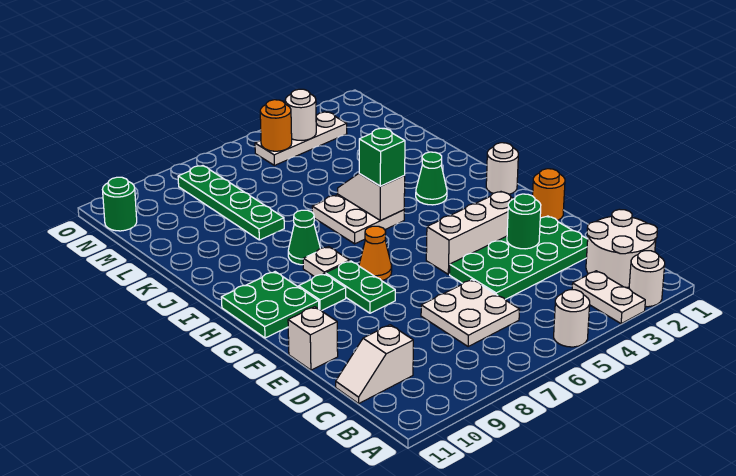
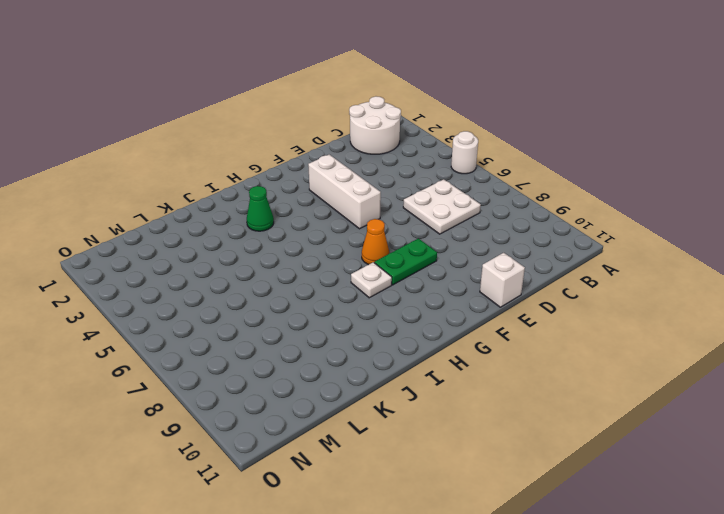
none -> white 1x1 round brick [629,251,665,307]
none -> white 1x2 plate [572,271,645,324]
none -> white 1x2 slope [336,325,413,403]

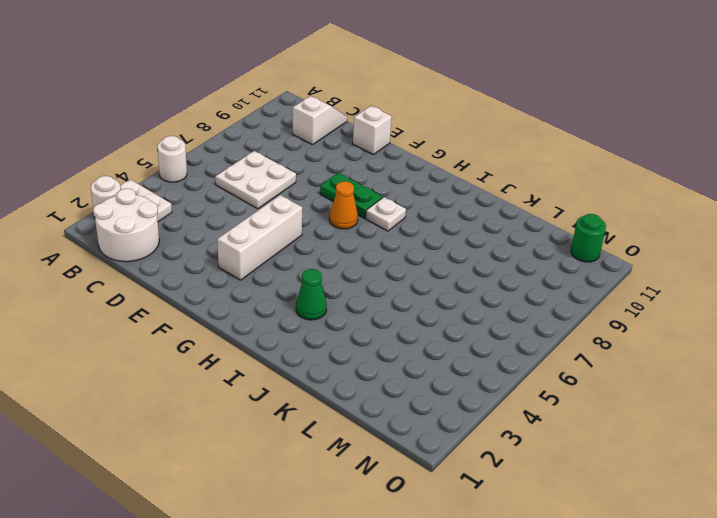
none -> green 2x4 plate [450,216,588,299]
none -> orange 1x1 round brick [533,169,565,220]
none -> green 1x1 plate [299,274,346,311]

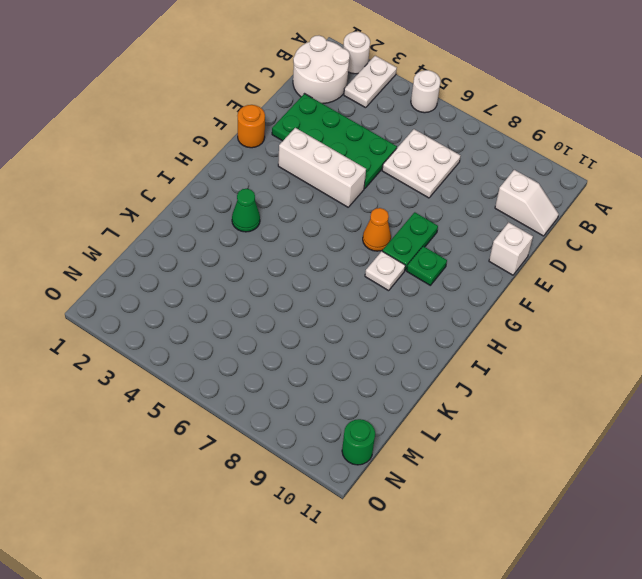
none -> green 2x2 plate [221,272,319,338]
none -> white 1x1 round brick [486,143,518,194]
none -> white 2x2 plate [312,195,404,244]

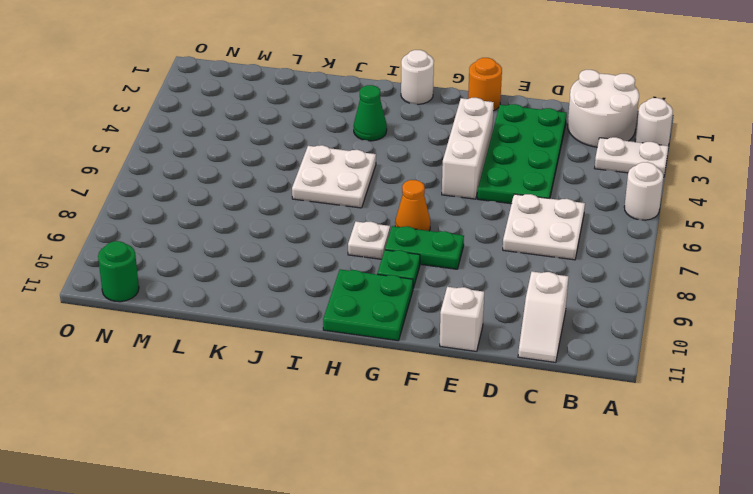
none -> green 1x1 cone [288,210,320,265]
none -> green 1x4 plate [178,166,284,240]
none -> white 1x3 plate [255,112,347,165]

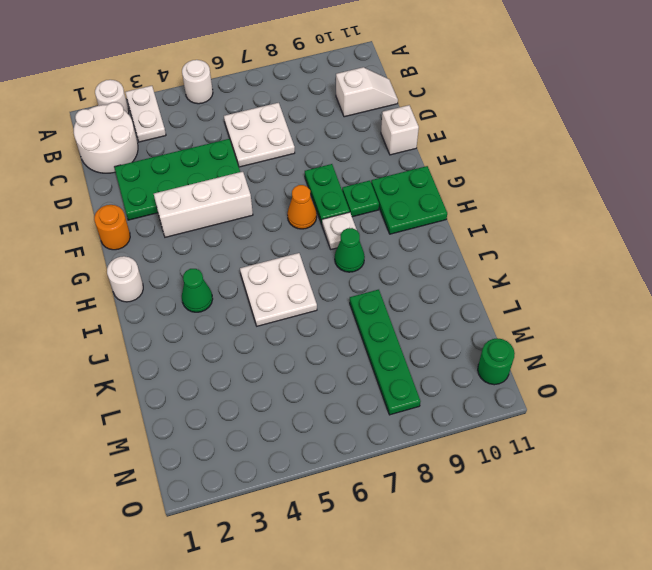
none -> white 1x3 plate [255,112,347,165]
none -> green 1x1 round brick [507,194,541,249]
none -> white 1x2 slope [338,174,405,221]

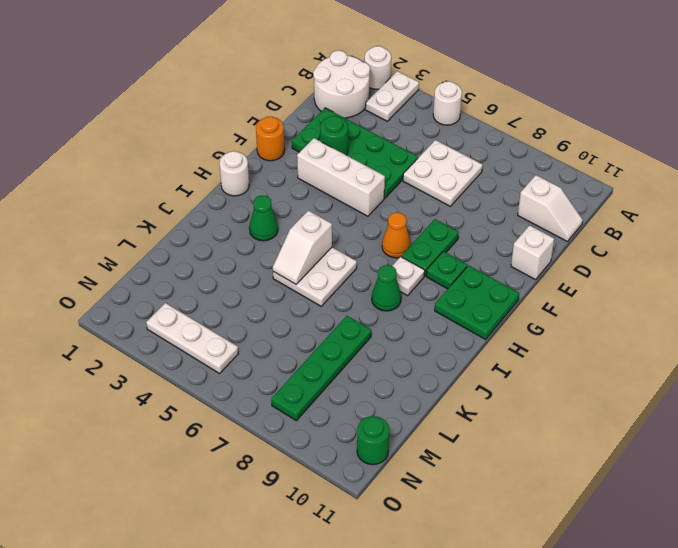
none -> white 1x1 round brick [285,89,316,140]
none -> orange 1x1 round brick [260,100,292,151]
none -> green 1x1 brick [359,128,405,186]

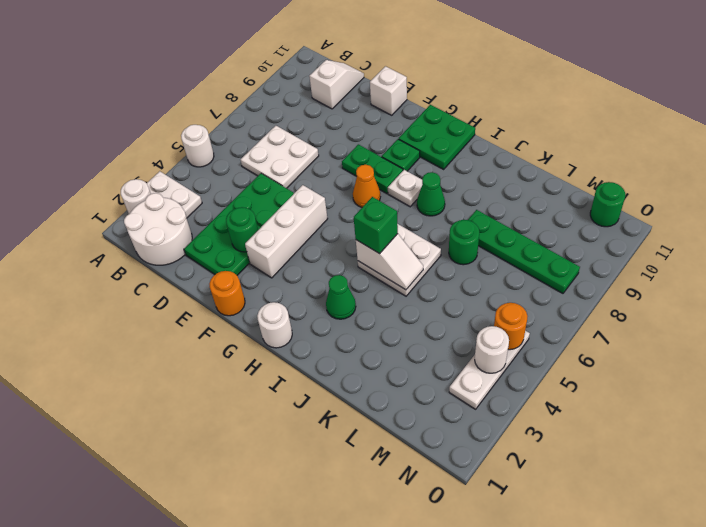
green 1x1 round brick [449,220,479,265] -> none

